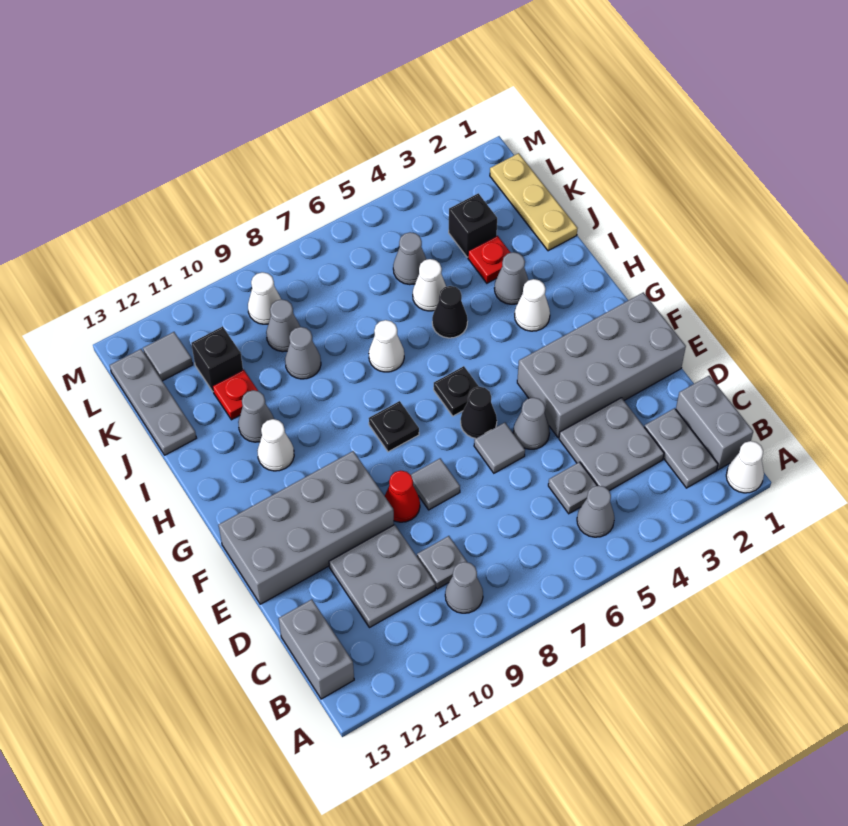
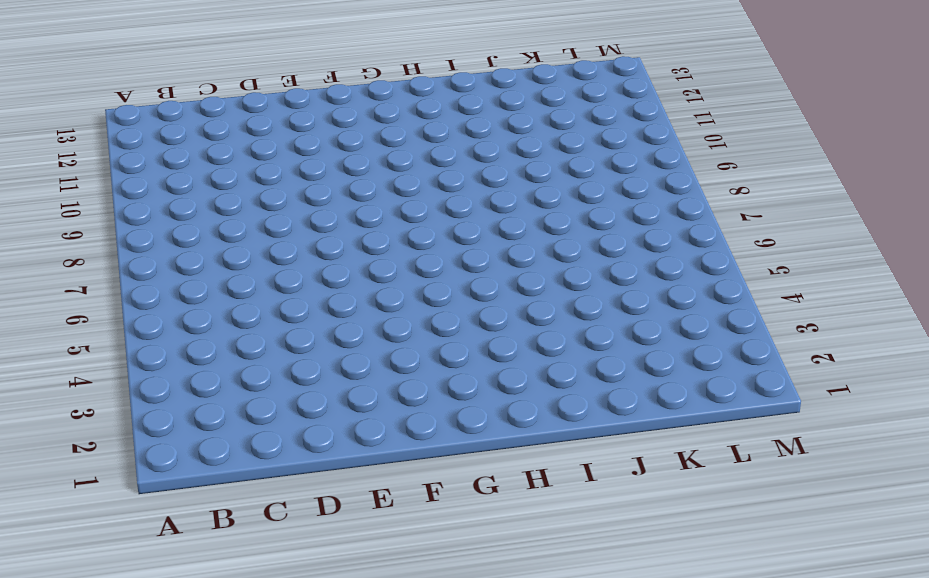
none -> white 1x1 cone [726,441,764,493]
none -> grey 1x2 brick [676,376,753,470]
none -> grey 1x2 plate [645,408,718,488]
none -> grey 1x1 cone [577,486,615,537]

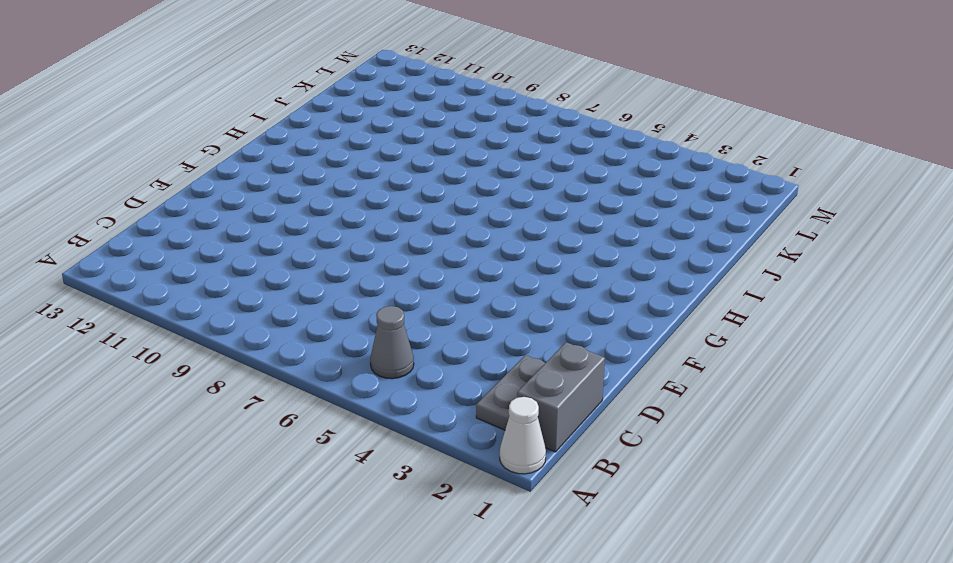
none -> grey 1x1 cone [445,562,483,613]
none -> grey 1x2 brick [279,599,354,699]
none -> grey 2x2 plate [559,398,664,491]
none -> grey 1x1 plate [548,462,597,514]

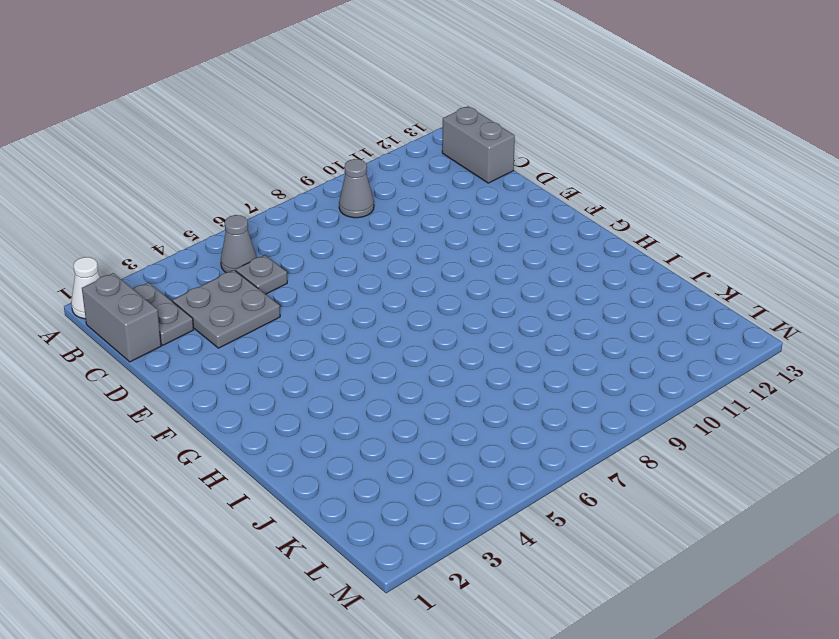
none -> grey 1x1 plate [417,536,467,589]
none -> grey 2x2 plate [329,525,436,628]
none -> grey 2x4 brick [517,292,686,437]
none -> grey 1x1 cone [513,398,550,449]

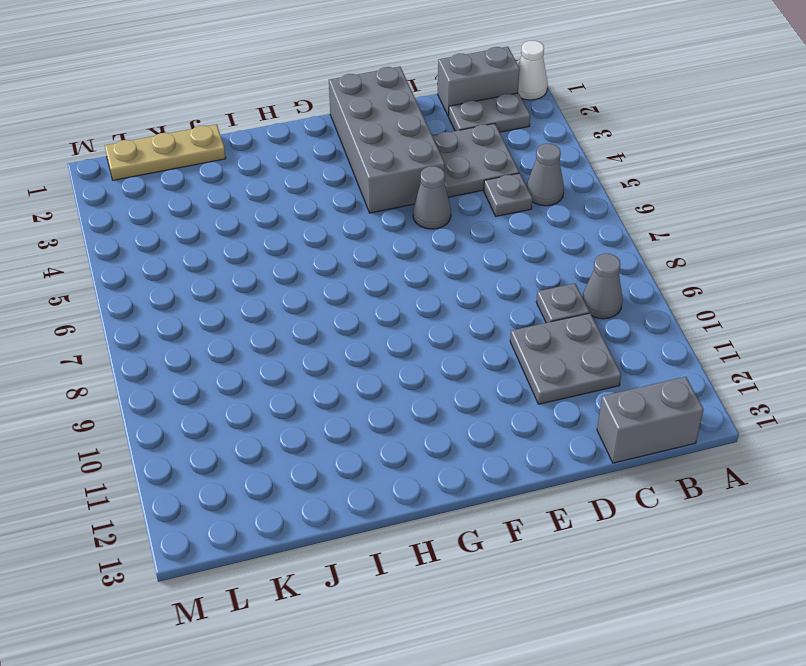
none -> grey 1x1 tile [474,423,525,473]
none -> grey 1x1 tile [411,458,460,510]
none -> red 1x1 cone [385,471,420,522]
none -> grey 2x4 brick [219,451,394,604]

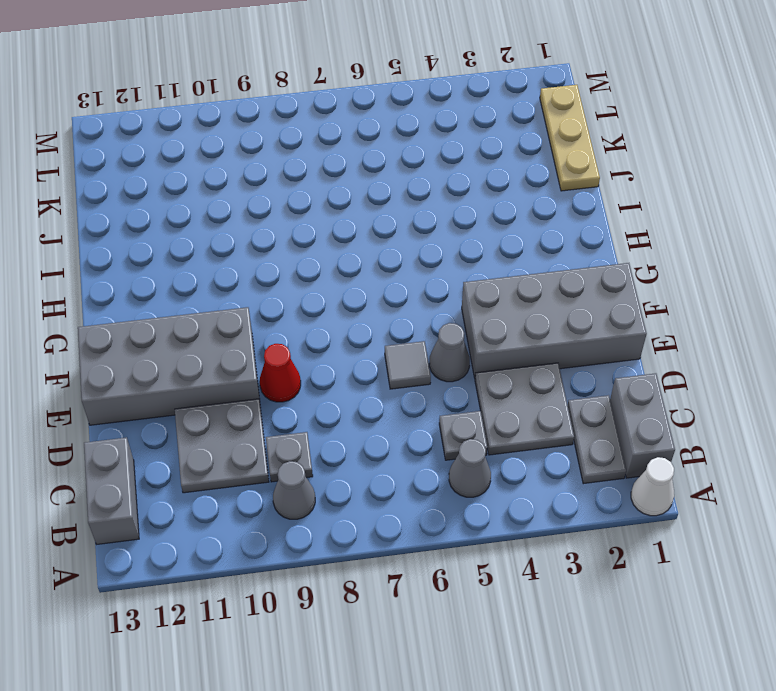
none -> grey 1x1 tile [411,458,460,510]
none -> black 1x1 cone [461,387,497,438]
none -> black 1x1 plate [434,366,479,416]
none -> black 1x1 plate [369,401,419,452]

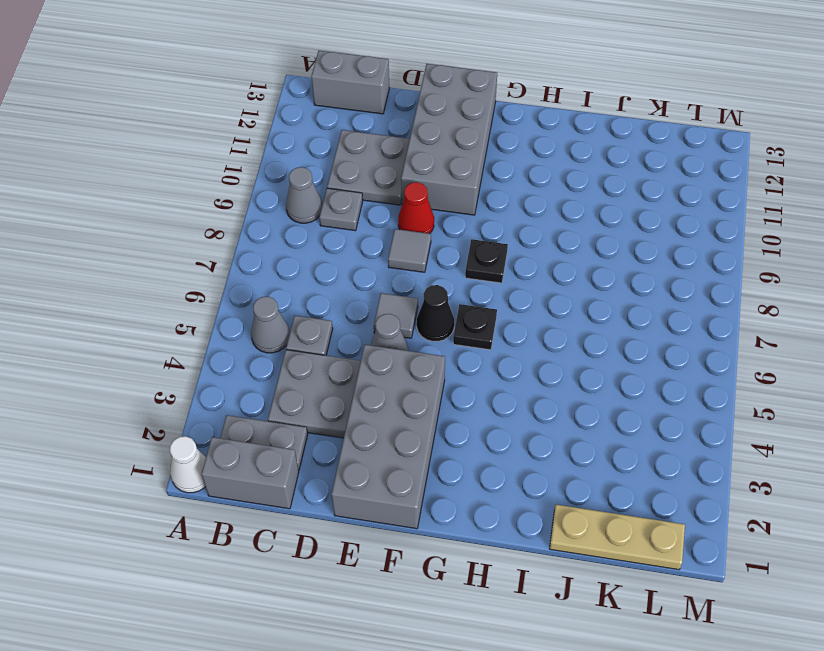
none -> white 1x1 cone [515,279,550,331]
none -> white 1x1 cone [257,419,294,471]
none -> grey 1x1 cone [494,252,528,304]
none -> black 1x1 cone [432,286,468,338]

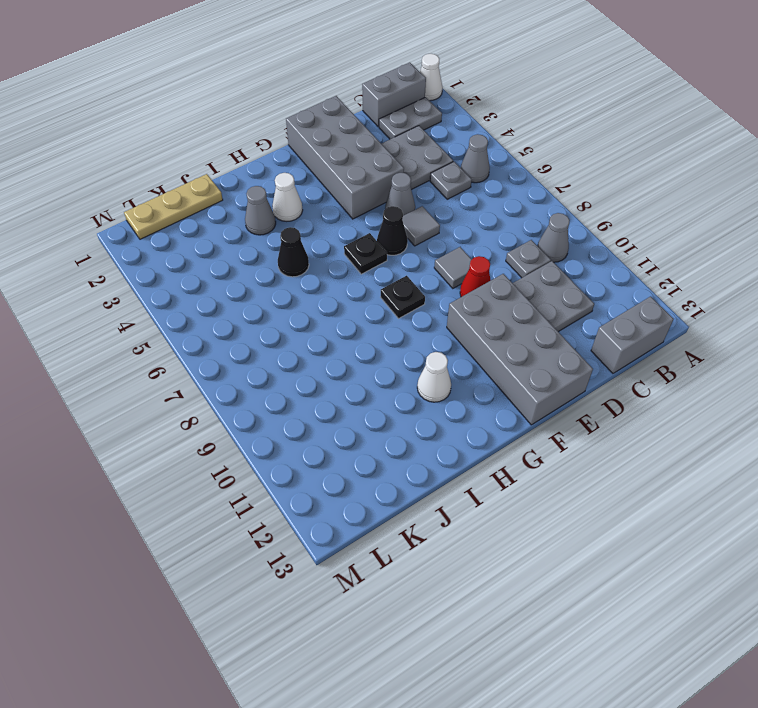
none -> white 1x1 cone [369,320,404,372]
none -> grey 1x1 cone [238,390,274,442]
none -> red 1x1 plate [468,236,511,283]
none -> white 1x1 cone [413,259,446,311]

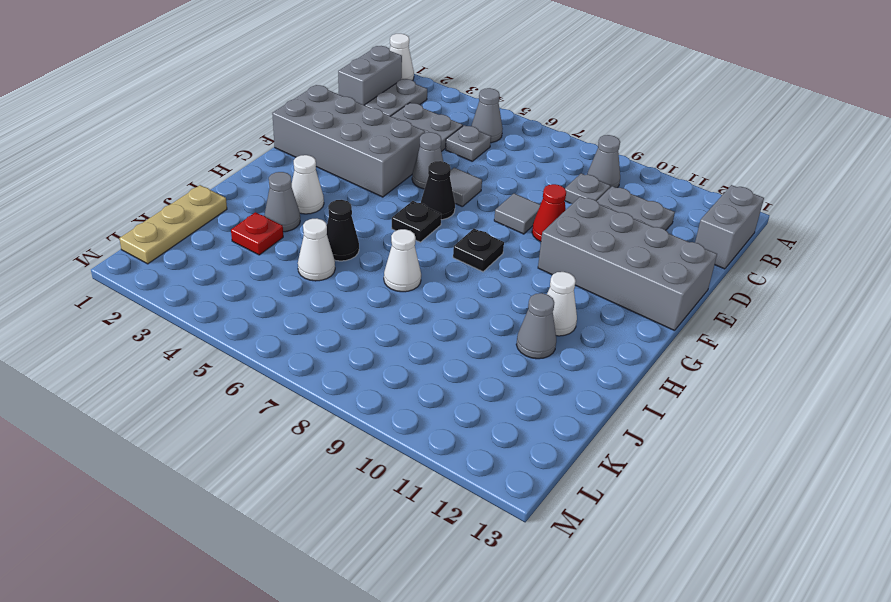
none -> grey 1x1 cone [285,327,321,379]
none -> red 1x1 plate [213,370,258,420]
none -> grey 1x3 plate [110,349,196,455]
none -> black 1x1 brick [449,193,497,257]

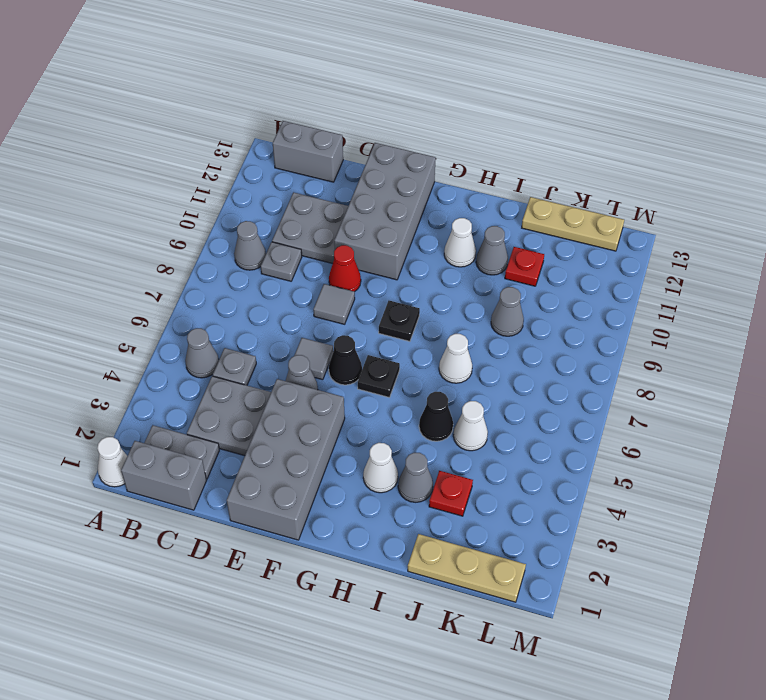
tan 1x3 plate [522,197,624,251] -> grey 1x3 plate [110,349,196,455]
none -> black 1x1 brick [449,193,497,257]
none -> grey 1x1 cone [393,232,427,285]
none -> grey 1x1 cone [266,299,300,352]
none -> black 1x1 brick [191,326,243,391]

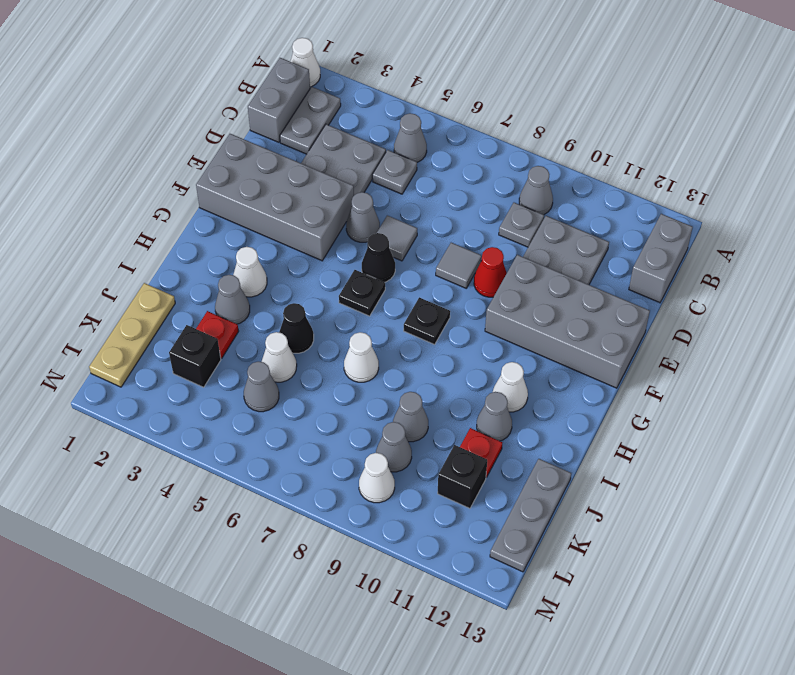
none -> grey 1x1 tile [143,332,193,381]

